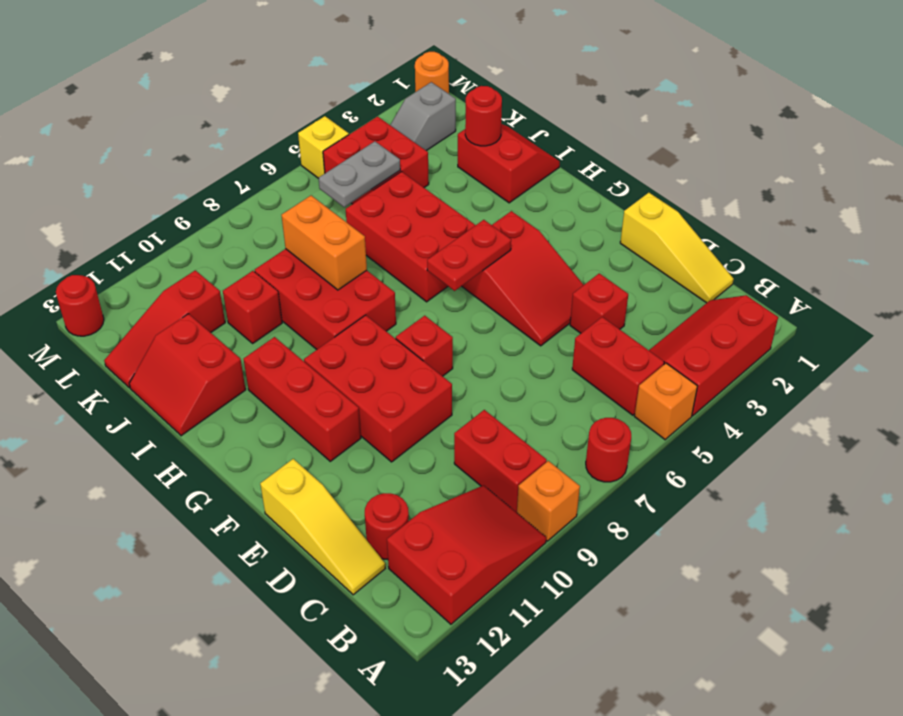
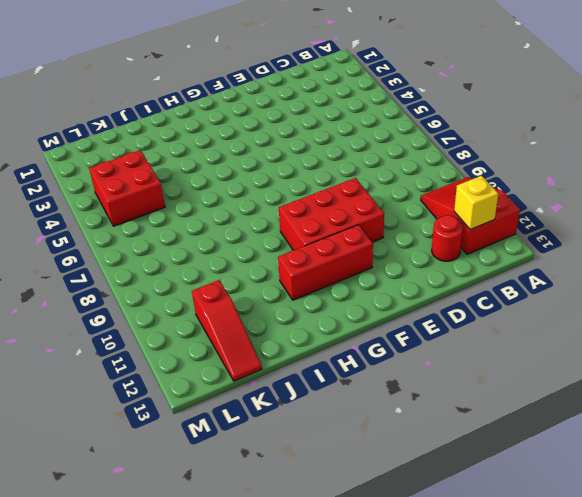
yellow 1x1 brick [454,176,498,230] -> yellow 1x1 brick moved to [298,116,349,178]
none -> red 2x3 slope [649,295,778,416]
none -> orange 1x1 brick [635,363,697,440]
none -> red 1x1 round brick [586,418,631,482]
none -> orange 1x1 brick [517,461,580,541]

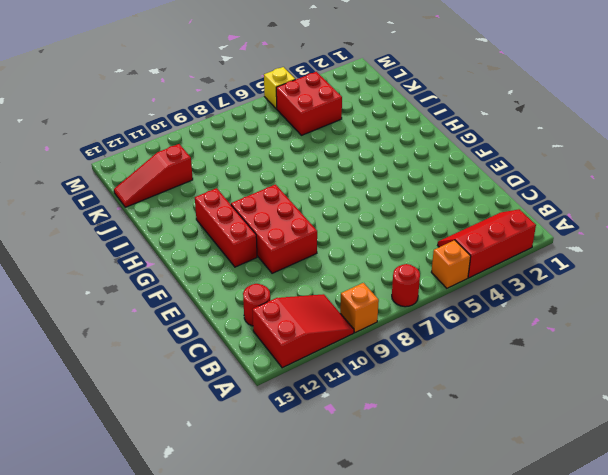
none -> red 1x2 brick [572,317,664,415]
none -> red 1x2 brick [454,410,547,512]
none -> yellow 1x3 slope [620,193,734,303]
none -> yellow 1x3 slope [260,459,385,595]

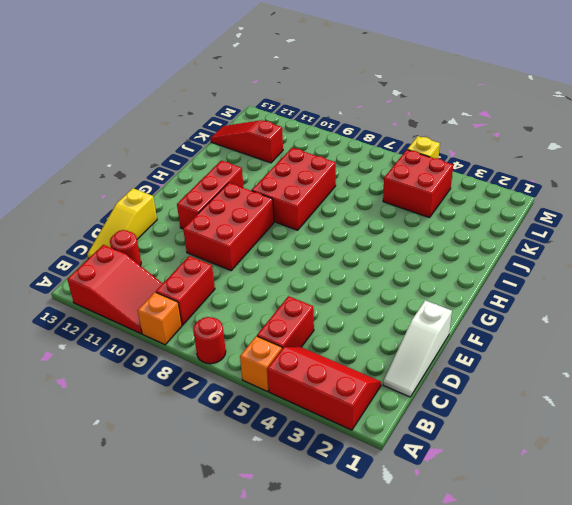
white 1x3 slope [383,300,452,397] -> yellow 1x3 slope [620,193,734,303]
none -> red 1x1 brick [570,273,628,333]
none -> red 2x3 slope [462,211,583,346]
none -> red 1x1 brick [396,316,453,376]
none -> red 2x3 brick [346,172,475,302]

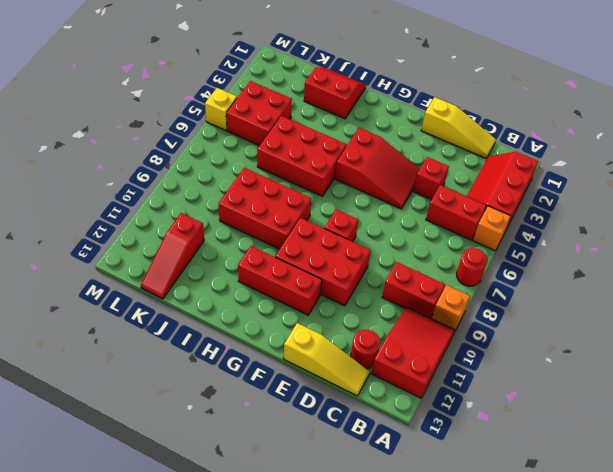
none -> red 2x2 slope [129,314,246,436]
none -> red 1x1 brick [223,271,282,343]
none -> grey 1x2 slope [390,82,456,151]
none -> orange 1x1 round brick [415,52,449,94]

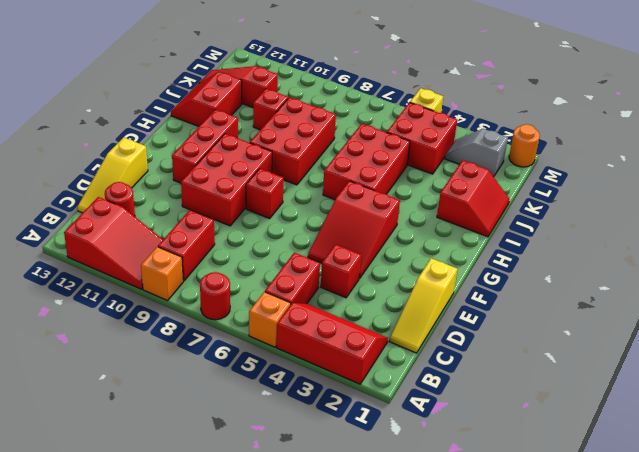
none -> red 1x1 round brick [56,275,104,336]
none -> red 1x2 plate [427,220,511,291]
none -> orange 1x2 brick [282,195,367,290]
none -> red 1x1 round brick [465,86,502,146]

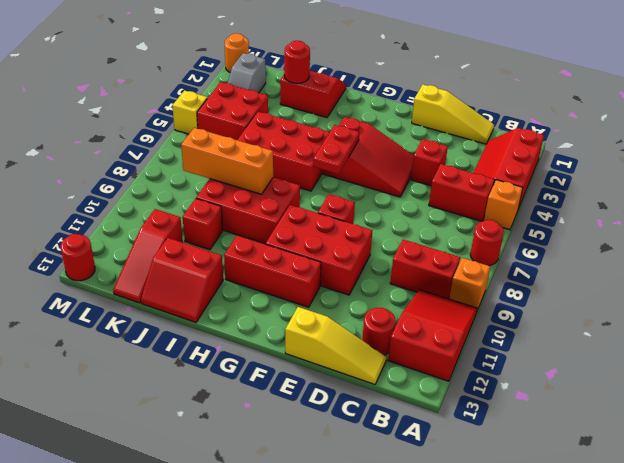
orange 1x3 brick [181,128,273,194] -> orange 1x2 brick [282,195,367,290]
none -> grey 1x2 plate [318,141,400,207]

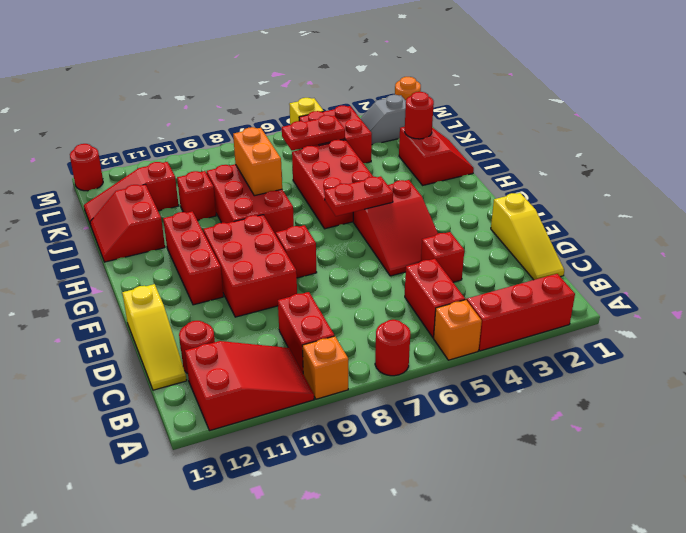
red 1x2 plate [282,115,345,150] -> grey 1x2 plate [318,141,400,207]

